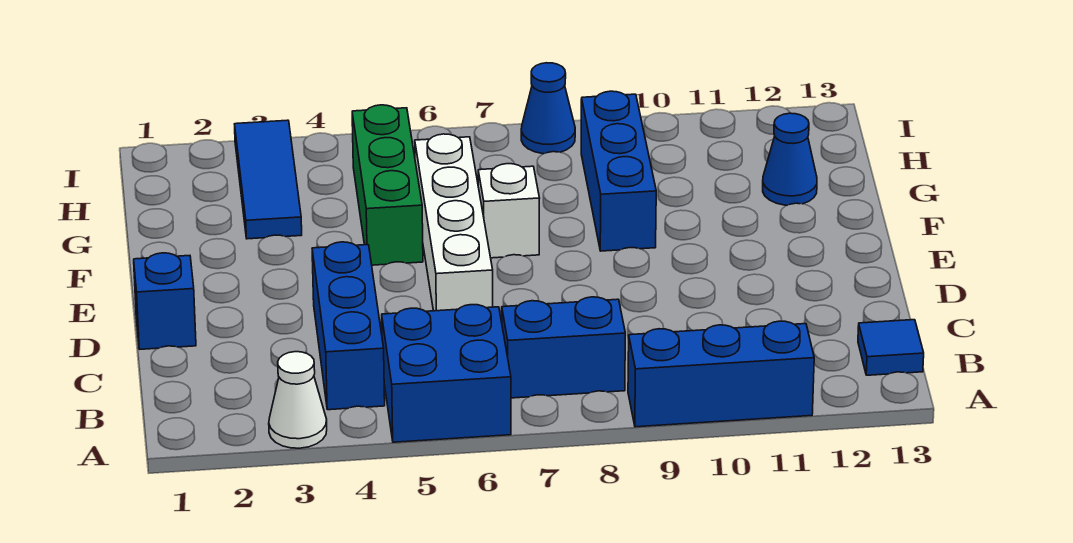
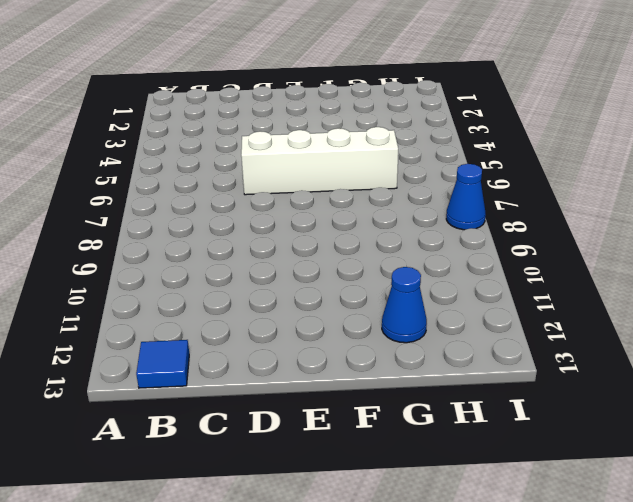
none -> white 1x1 cone [269,352,327,448]
none -> blue 2x2 brick [382,305,511,442]
none -> blue 1x3 brick [628,321,814,427]

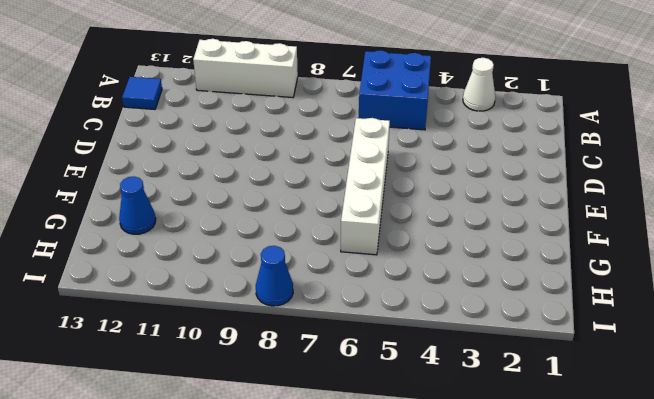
white 1x3 brick [193,39,298,97] -> blue 1x3 brick [628,321,814,427]
none -> blue 1x3 brick [312,242,385,410]
none -> blue 1x2 brick [502,297,625,398]
none -> blue 1x1 brick [134,253,196,349]

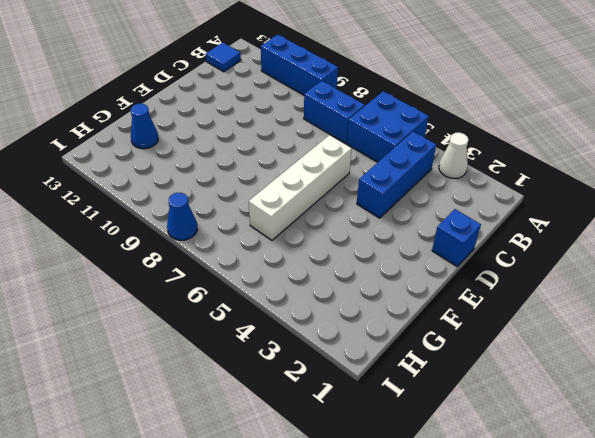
none -> green 1x3 brick [352,105,423,265]
none -> white 1x1 brick [478,164,540,258]
none -> blue 1x3 brick [581,91,656,251]

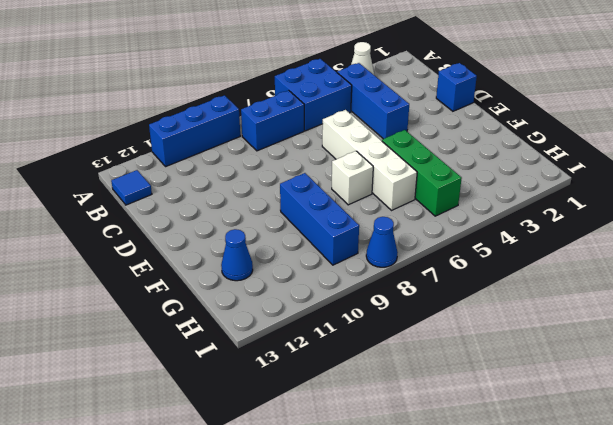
none -> blue 1x3 tile [235,120,302,239]

